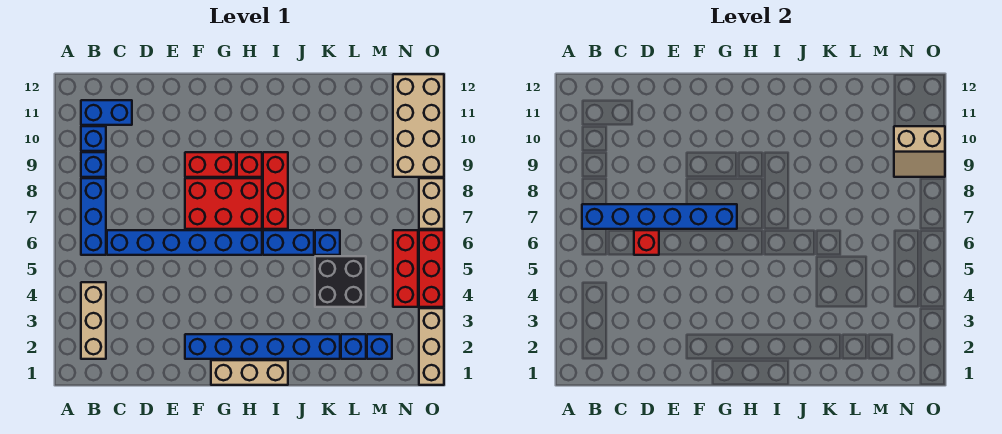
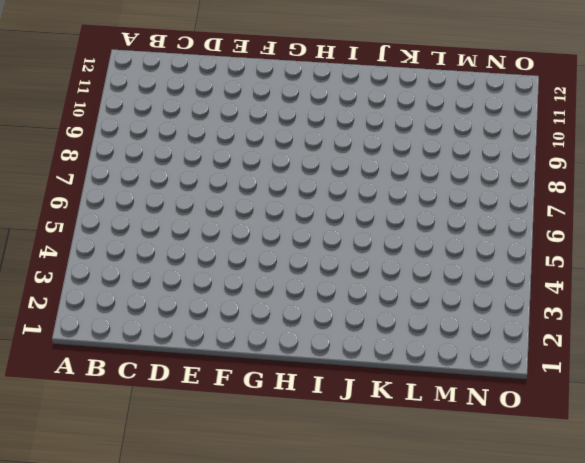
none -> tan 1x3 brick [81,282,106,359]
none -> blue 1x3 brick [81,178,106,255]
none -> blue 1x1 brick [81,152,106,177]

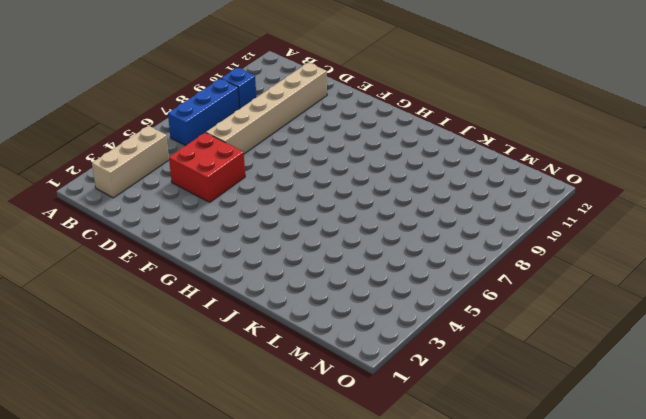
red 2x2 brick [169,133,245,202] -> none
tan 1x6 brick [206,63,327,154] -> blue 1x6 brick [107,230,262,255]
none -> blue 1x1 brick [81,126,106,151]
none -> blue 1x2 brick [81,100,132,125]
none -> blue 1x6 brick [185,334,340,359]

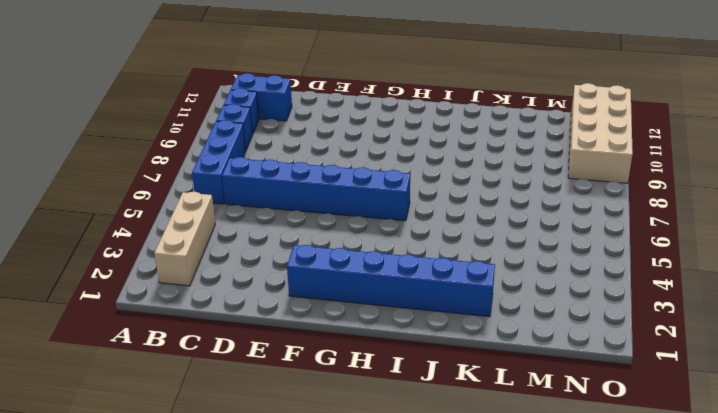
none -> red 2x3 brick [185,178,262,229]
none -> red 1x2 brick [185,152,236,177]
none -> tan 1x3 brick [211,360,288,385]

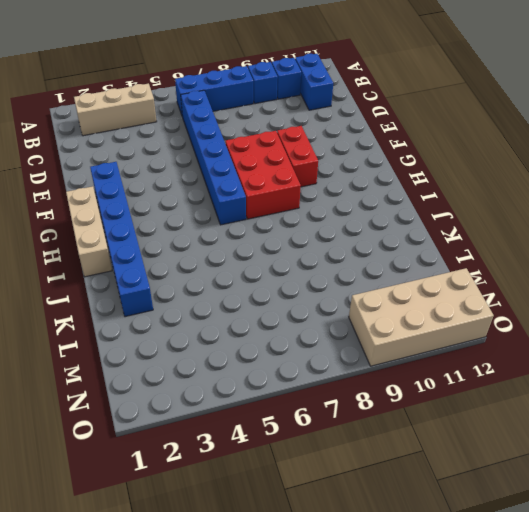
none -> red 1x1 brick [237,152,262,177]
none -> blue 1x2 brick [263,230,314,255]
none -> red 1x3 brick [263,152,288,229]

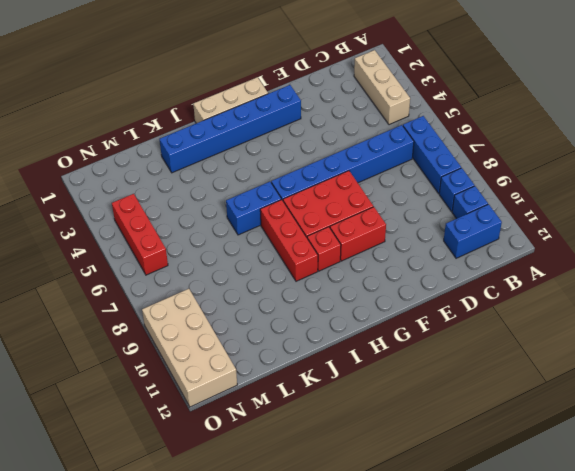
none -> black 2x2 brick [315,256,366,307]
none -> blue 1x1 brick [315,230,340,255]
none -> blue 1x1 brick [341,334,366,359]

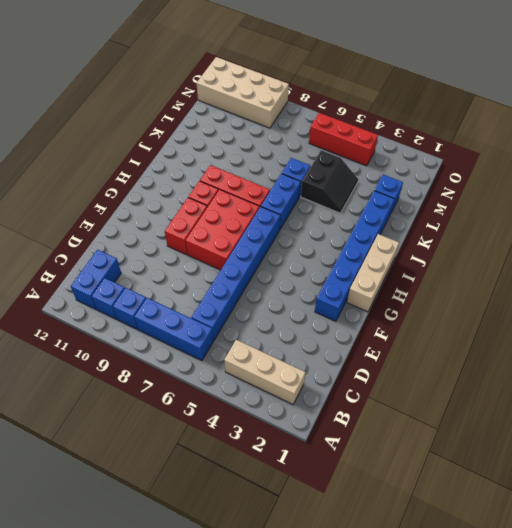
black 2x2 slope [301,150,358,213] -> black 2x2 brick [315,256,366,307]
none -> blue 1x1 brick [367,334,392,359]
none -> tan 1x3 brick [419,308,444,385]
none -> red 1x3 brick [419,230,444,307]

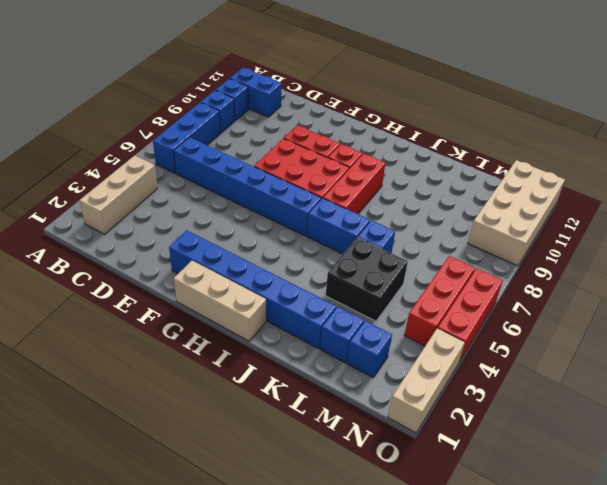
none -> tan 1x2 brick [419,178,444,229]
none -> blue 1x6 brick [582,204,737,229]
none -> red 1x1 brick [634,230,659,255]

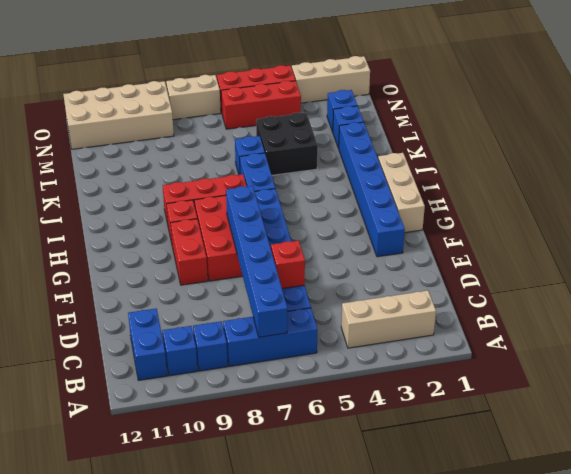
none -> tan 2x2 slope [894,126,945,177]

